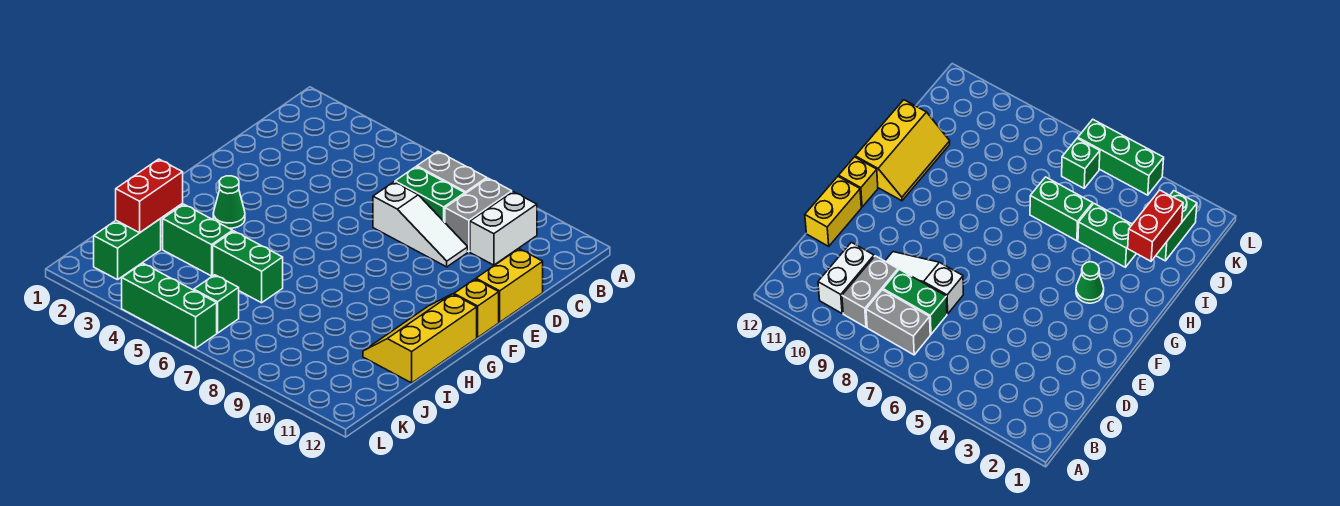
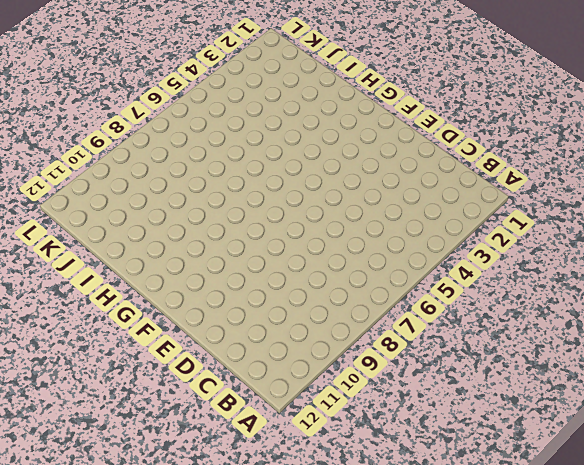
none -> grey 1x2 brick [417,152,487,194]
none -> grey 1x2 brick [445,178,512,252]
none -> white 1x2 brick [470,192,537,265]

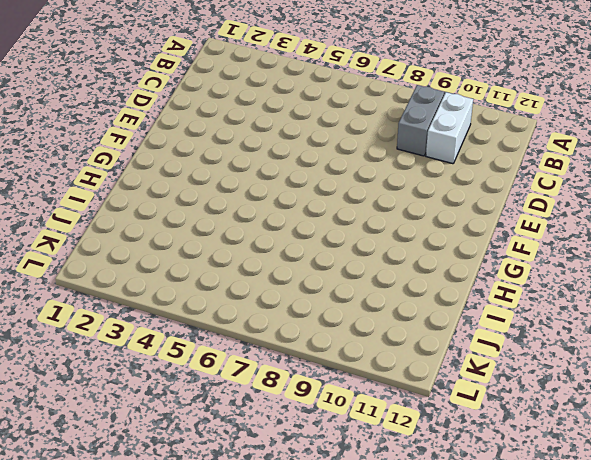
none -> grey 1x2 brick [417,152,487,194]
none -> green 1x2 brick [395,167,465,222]
none -> white 1x3 slope [373,182,468,267]

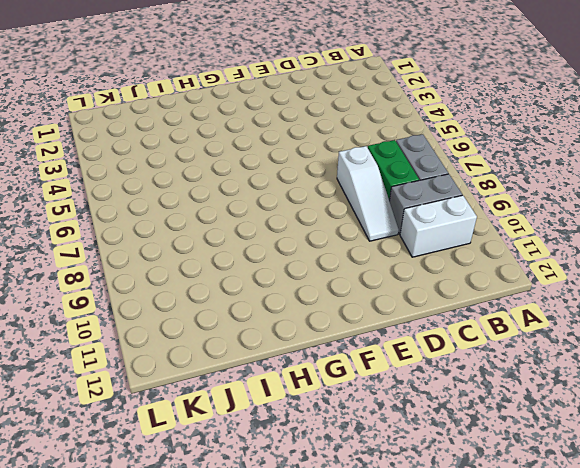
none -> yellow 1x2 brick [476,249,543,322]
none -> yellow 1x1 brick [454,279,499,337]
none -> green 1x1 cone [213,176,245,228]

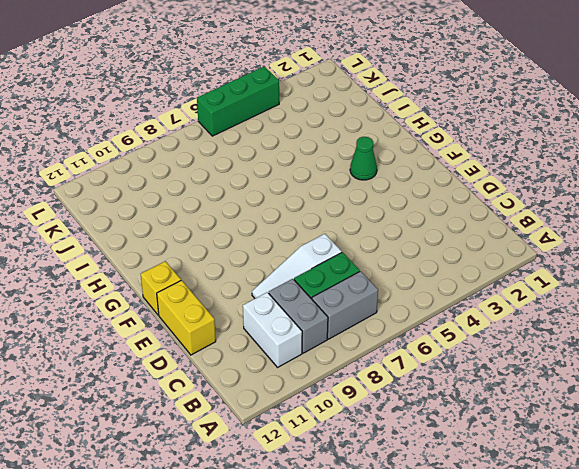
none -> yellow 2x3 slope [363,294,477,383]
none -> green 1x2 brick [163,204,233,276]
none -> green 1x2 brick [213,231,283,303]

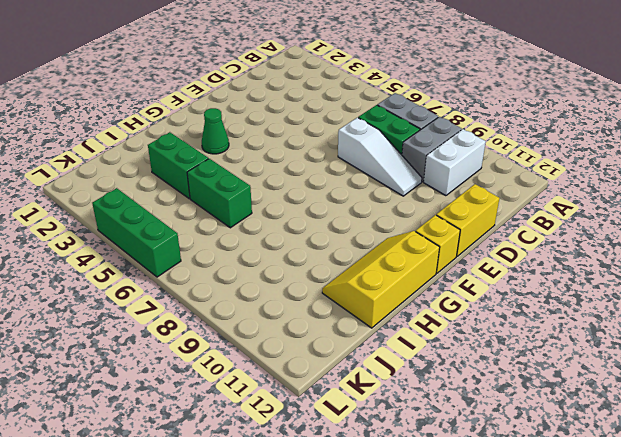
none -> green 1x2 brick [94,219,161,280]
none -> green 1x1 brick [194,275,239,333]
none -> red 1x2 brick [116,159,183,233]

